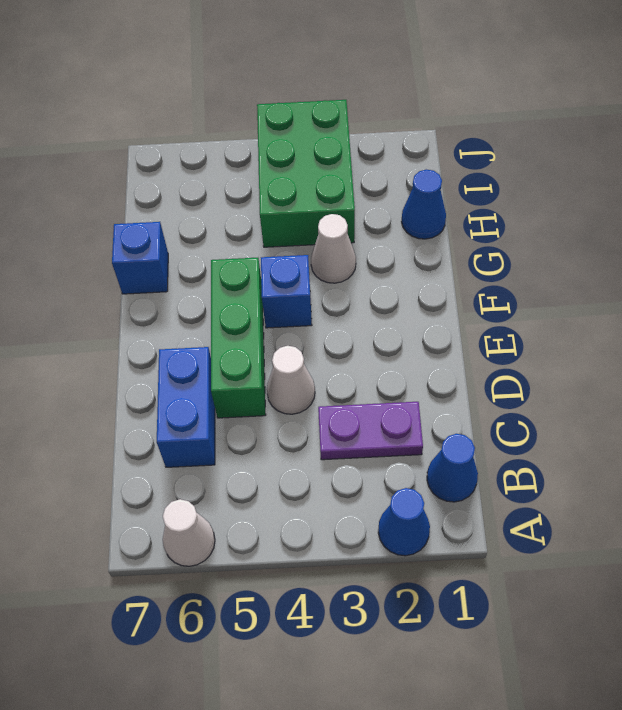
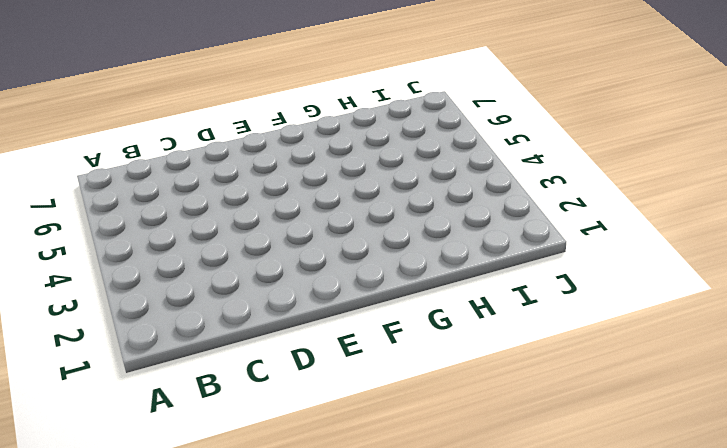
none -> blue 1x1 cone [378,488,430,556]
none -> white 1x1 cone [163,499,215,566]
none -> blue 1x1 cone [427,434,478,502]

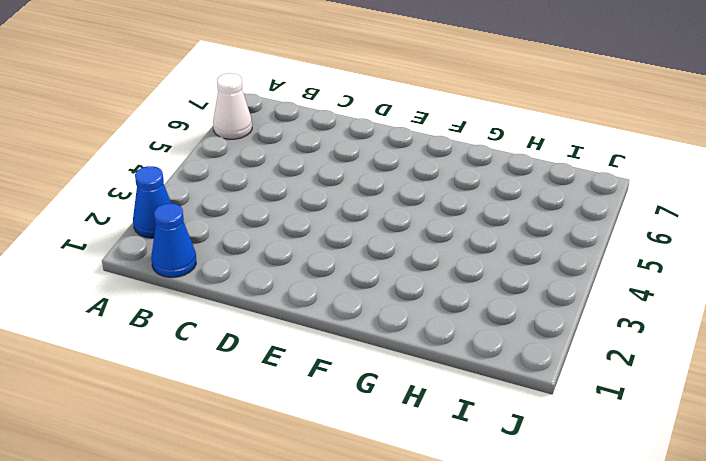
none -> purple 1x2 plate [318,402,423,460]
none -> blue 1x2 brick [157,347,215,467]
none -> white 1x1 cone [267,346,315,414]

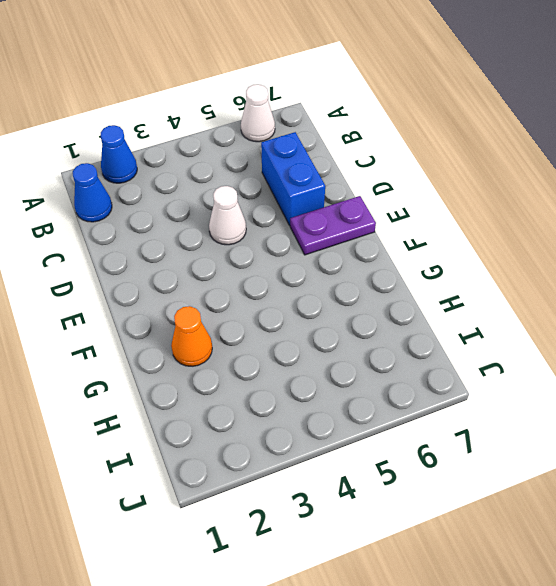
purple 1x2 plate [290,196,376,255] -> purple 1x2 plate moved to [318,402,423,460]
orange 1x1 cone [171,306,212,366] -> none
none -> green 1x3 brick [211,258,266,418]
none -> blue 1x1 brick [261,255,312,328]
none -> white 1x1 cone [311,214,356,283]

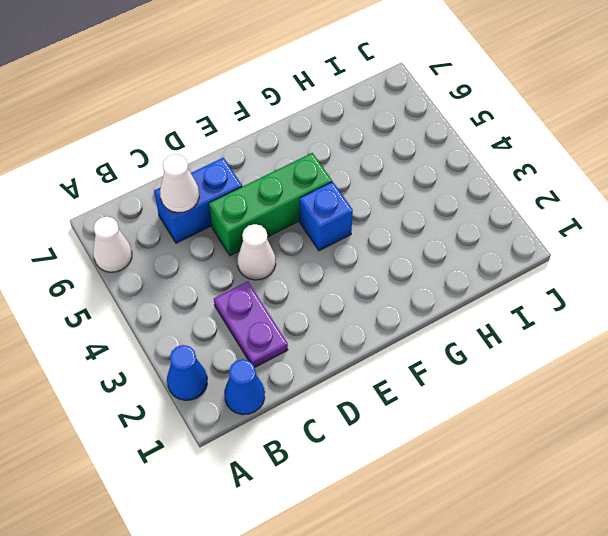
white 1x1 cone [160,154,199,213] -> white 1x1 cone moved to [311,214,356,283]
none -> blue 1x1 brick [112,222,168,294]
none -> blue 1x1 cone [402,170,446,239]
none -> green 2x3 brick [257,100,355,247]

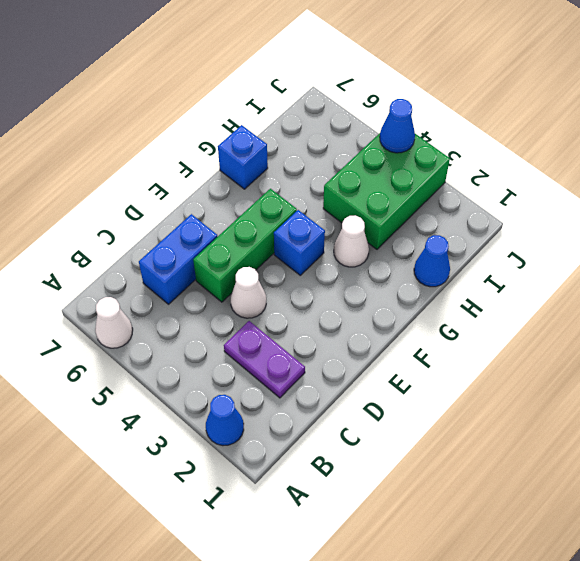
blue 1x1 cone [380,99,415,153] -> blue 1x1 cone moved to [427,434,478,502]

